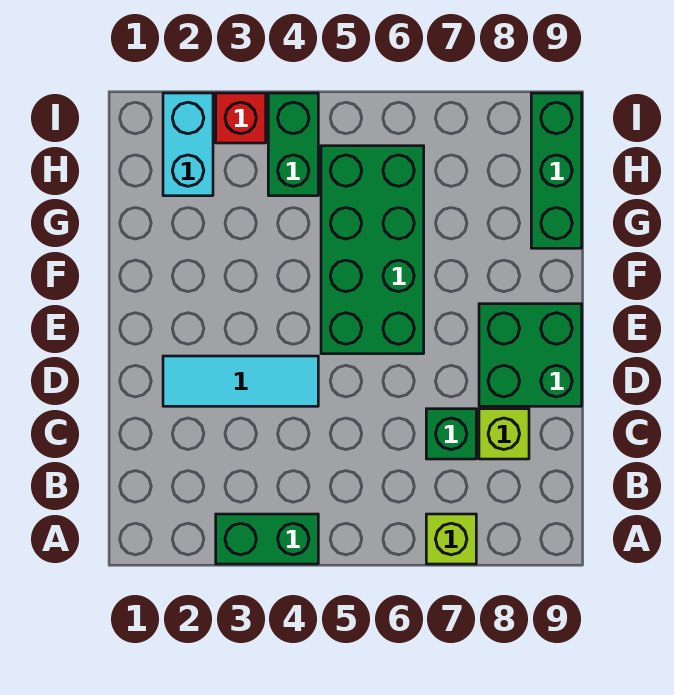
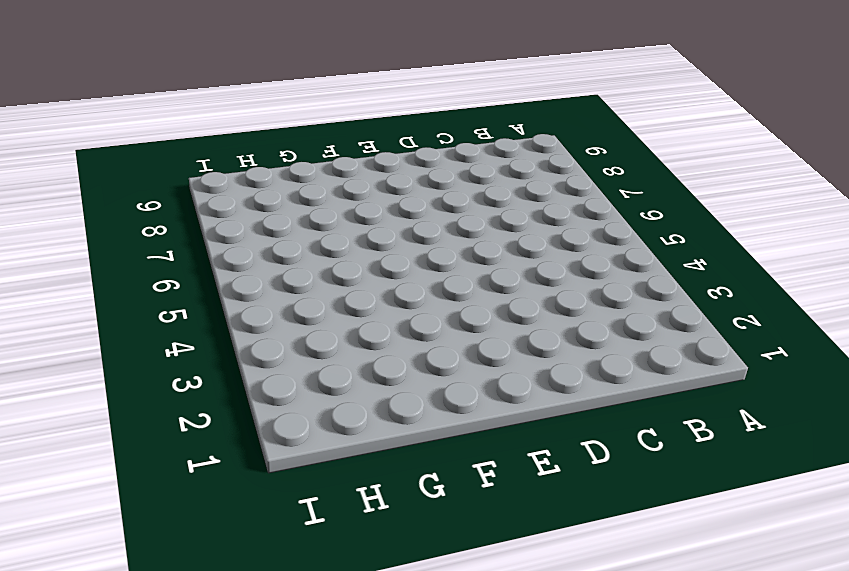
none -> green 1x2 brick [216,514,318,564]
none -> lime 1x1 brick [426,514,476,564]

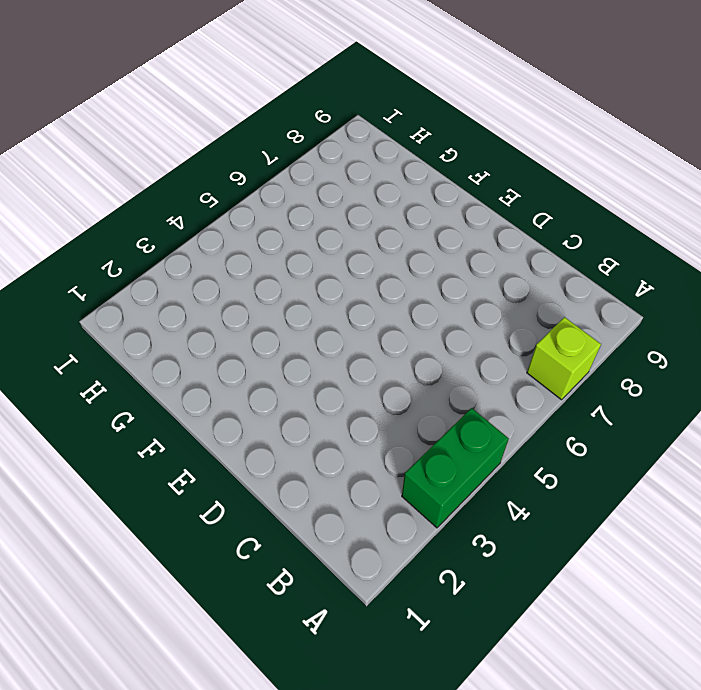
none -> green 1x1 brick [426,409,476,459]
none -> lime 1x1 brick [479,409,529,459]

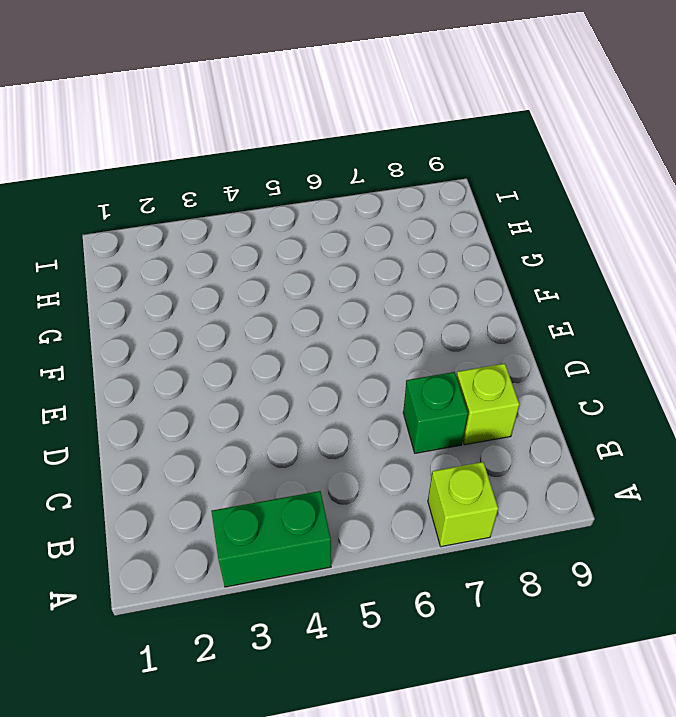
none -> cyan 1x3 tile [163,356,318,406]
none -> green 2x2 brick [479,304,582,406]

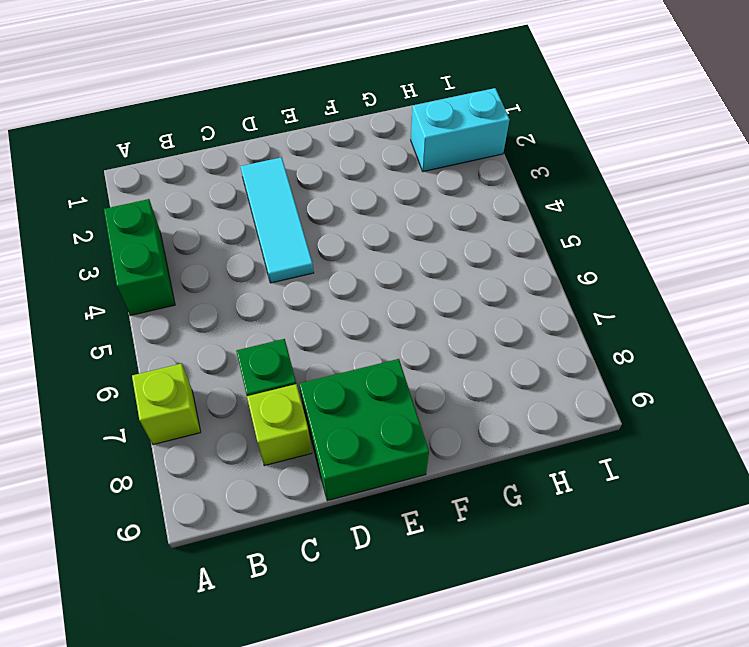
none -> green 2x4 brick [321,146,424,354]
none -> green 1x3 brick [531,93,582,248]

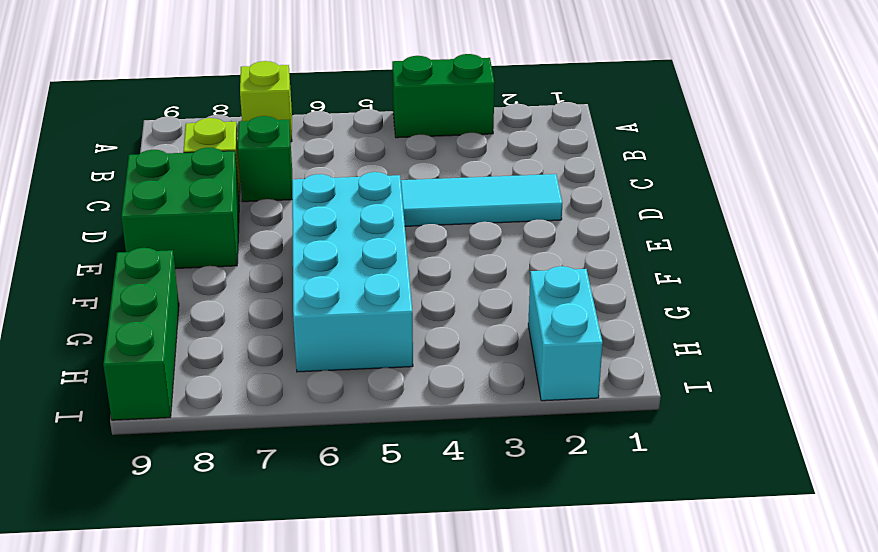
cyan 2x4 brick [292,172,413,372] -> green 2x4 brick [321,146,424,354]
none -> green 1x2 brick [268,93,318,196]
none -> red 1x1 brick [216,93,266,143]

